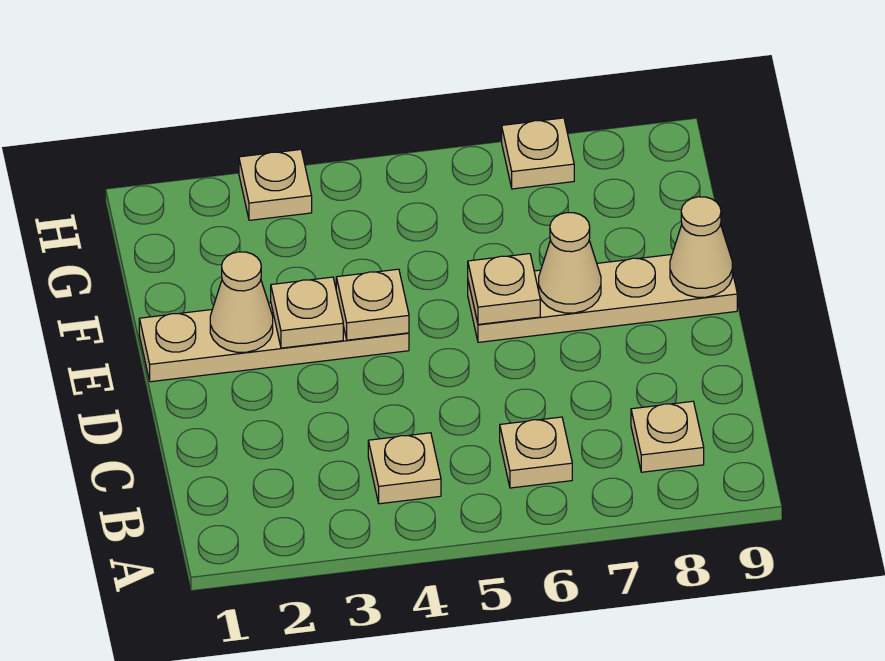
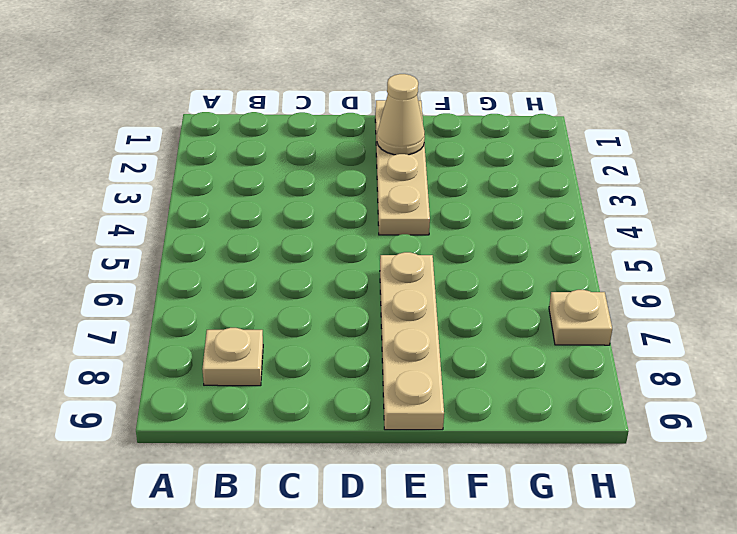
none -> tan 1x1 plate [368,433,441,504]
none -> tan 1x1 plate [500,417,572,488]
none -> tan 1x1 plate [239,150,312,220]

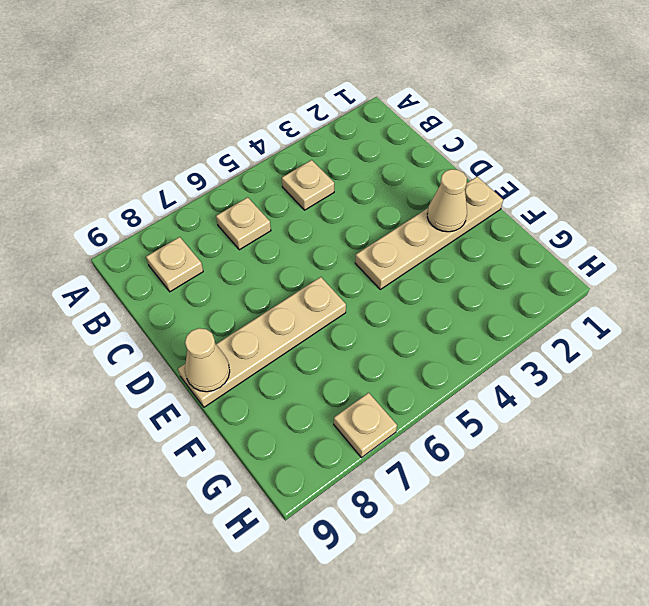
none -> tan 1x1 plate [239,150,312,220]
none -> tan 1x1 plate [271,277,343,348]
none -> tan 1x1 plate [336,269,409,340]

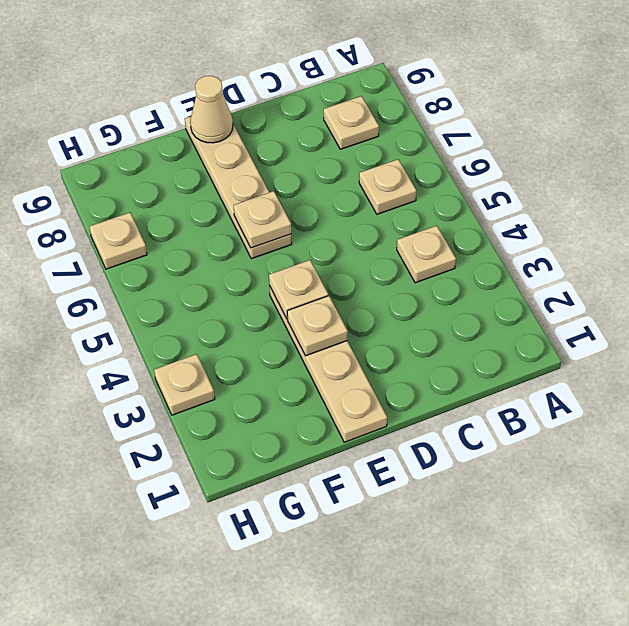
none -> tan 1x1 cone [210,252,273,352]
none -> tan 1x1 cone [539,213,601,313]

